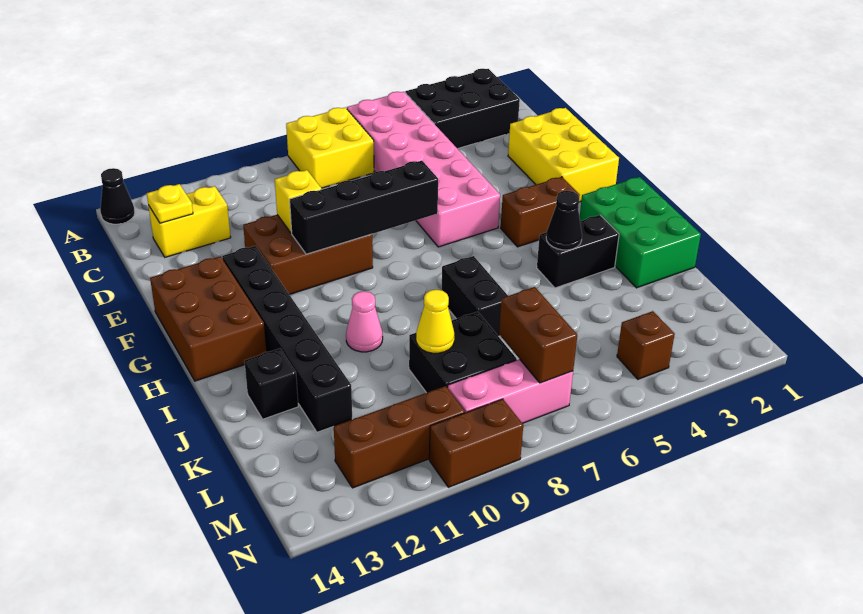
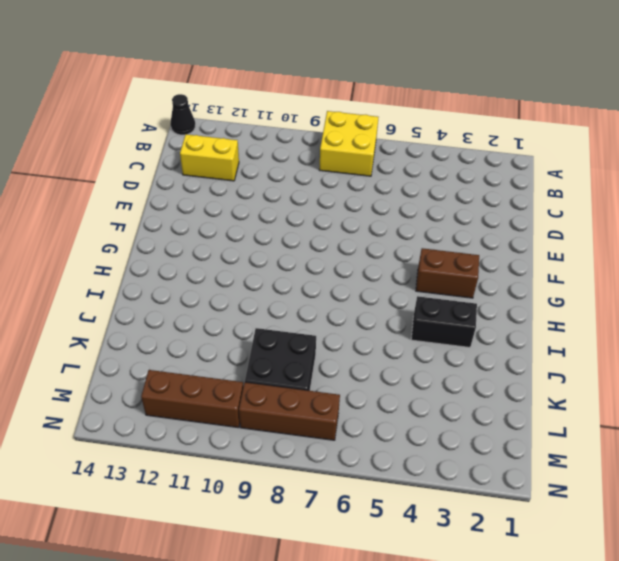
brown 1x3 brick [239,382,340,440] -> pink 1x3 brick [447,359,573,423]
none -> black 2x3 brick [405,69,520,149]
none -> pink 2x6 brick [347,92,500,247]
none -> yellow 2x3 brick [508,108,619,202]

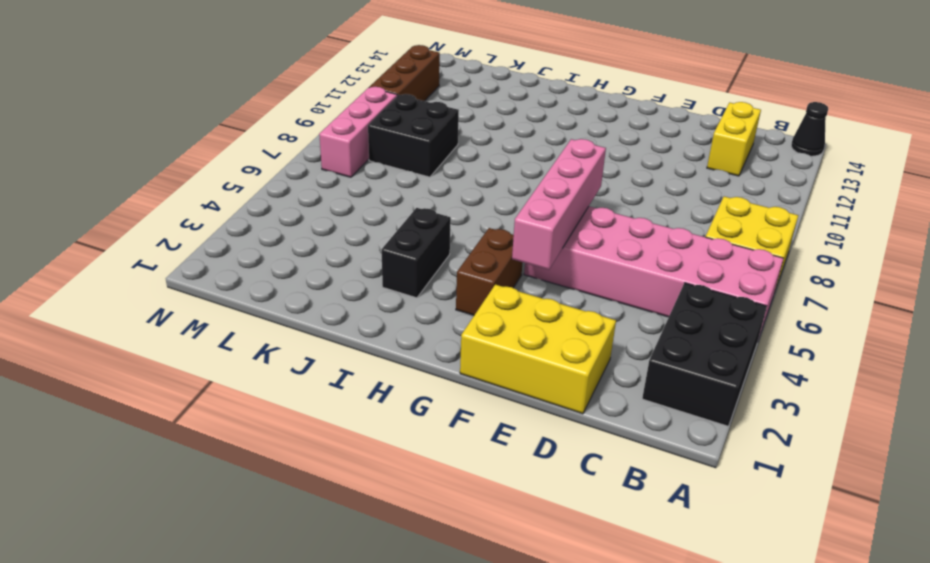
pink 1x4 brick [512,139,606,270] -> black 1x4 brick [290,161,438,254]
none -> brown 2x3 brick [243,215,373,295]
none -> black 1x6 brick [222,246,352,432]
none -> brown 2x3 brick [150,256,266,381]

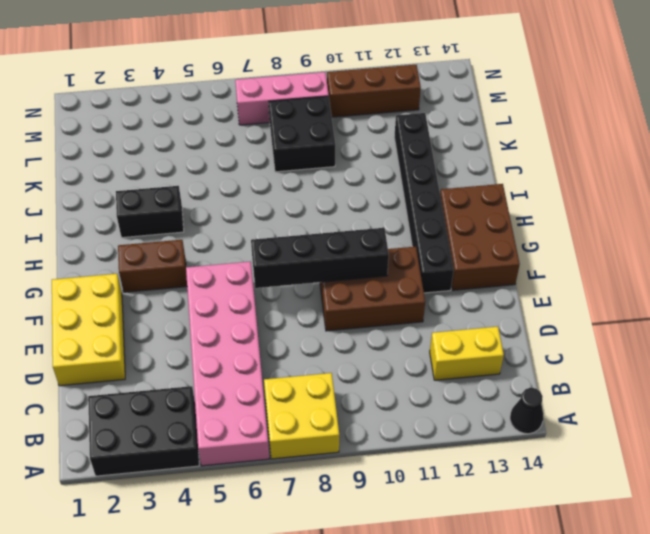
none -> green 2x3 brick [580,177,701,288]
none -> black 1x2 brick [442,256,508,336]
none -> pink 1x1 cone [346,291,383,352]

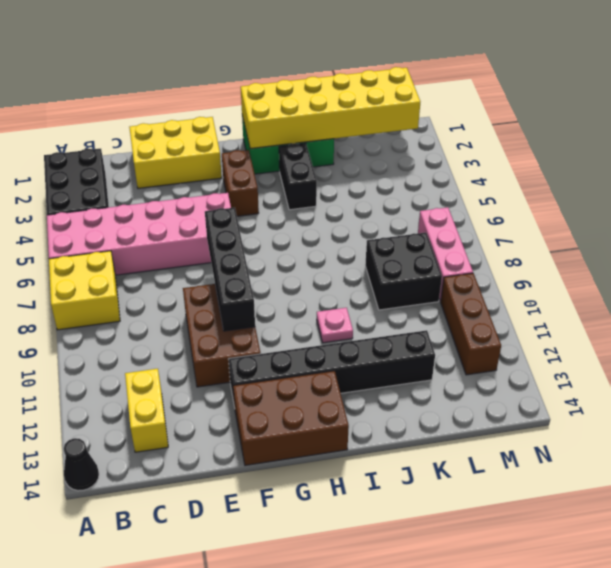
yellow 2x6 brick [241,67,420,149] -> none
pink 1x1 plate [317,308,353,343] -> pink 1x1 cone [346,291,383,352]
none -> black 1x2 brick [442,256,508,336]
none -> black 1x1 brick [244,348,298,419]
none -> brown 1x1 brick [617,311,675,379]

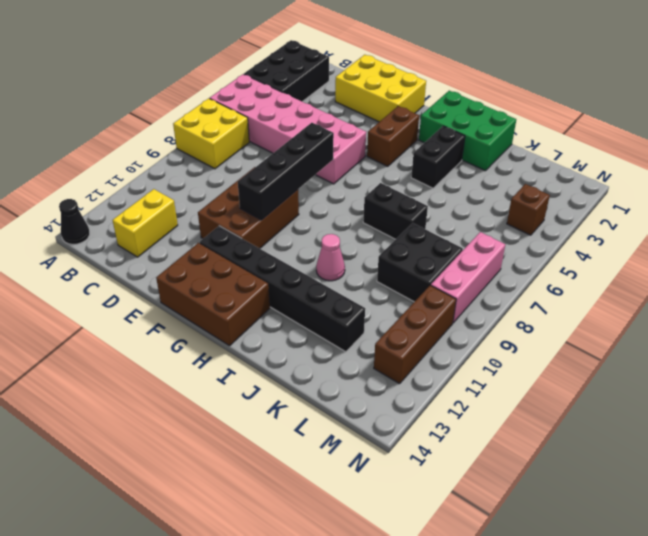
none -> black 1x1 brick [244,348,298,419]
none -> brown 1x2 brick [429,399,523,487]
none -> yellow 1x1 plate [147,184,193,223]

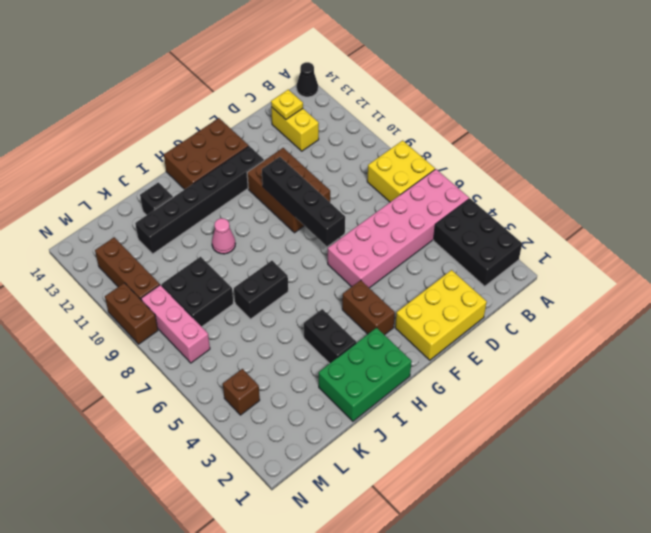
none -> yellow 1x1 brick [275,170,322,233]
none -> black 1x1 cone [546,191,582,250]
none -> yellow 1x1 cone [416,290,454,353]

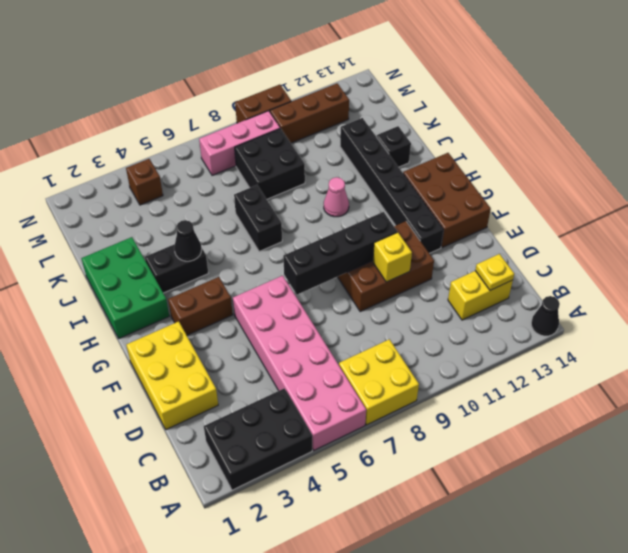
none -> yellow 1x1 cone [416,290,454,353]
none -> brown 1x2 brick [499,287,577,383]

